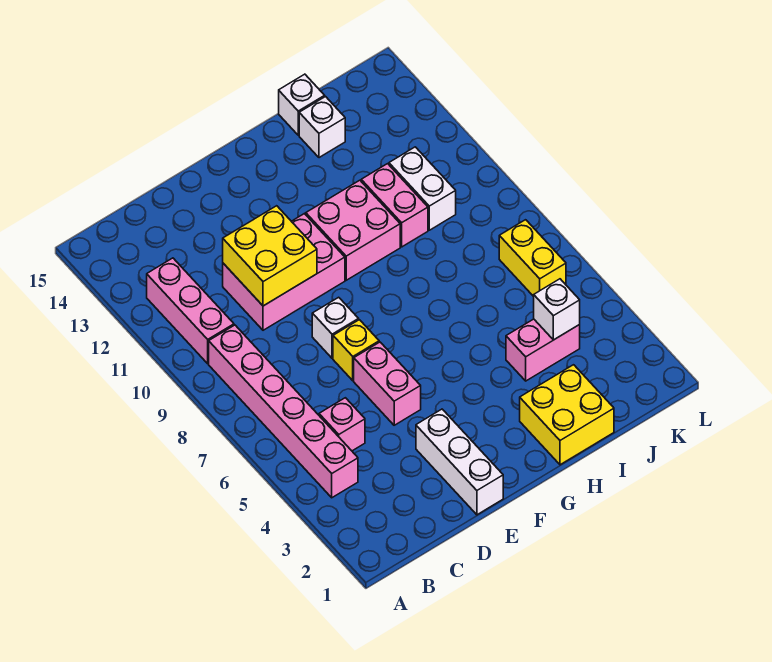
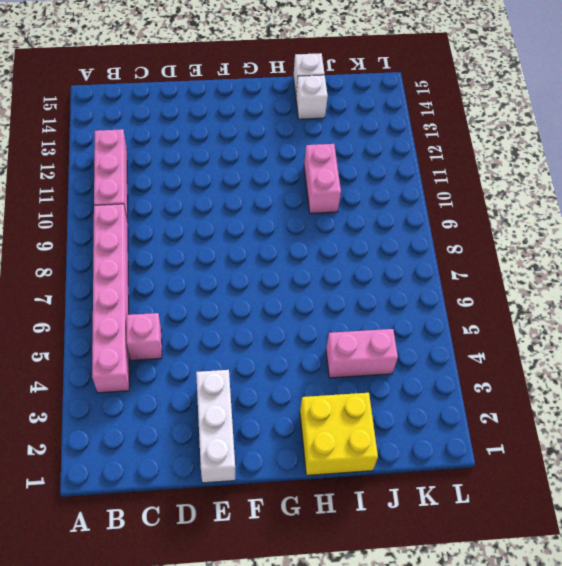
none -> pink 2x3 brick [223,214,345,330]
none -> pink 1x2 brick [354,342,421,425]
none -> yellow 1x1 brick [333,320,379,381]

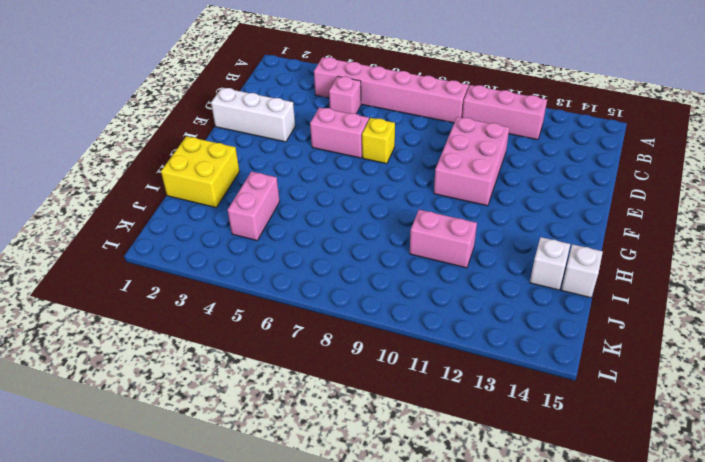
none -> white 1x1 brick [312,297,359,358]
none -> pink 2x2 brick [306,180,400,280]
none -> white 1x2 brick [389,147,456,230]

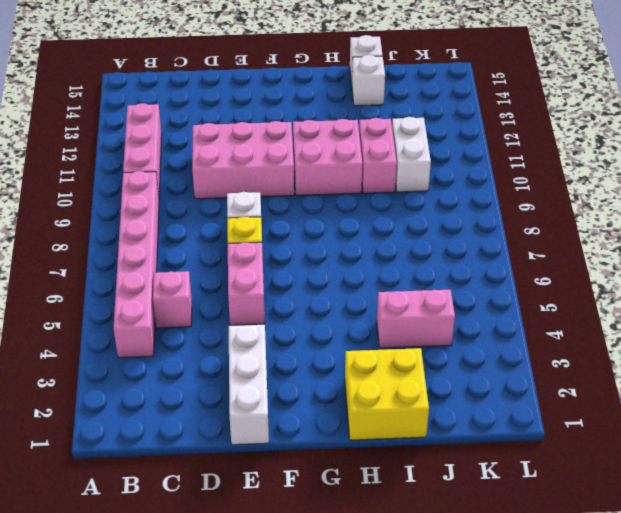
none -> yellow 1x2 brick [499,220,566,296]
none -> yellow 2x2 brick [223,206,317,306]
none -> white 1x1 brick [534,279,580,340]

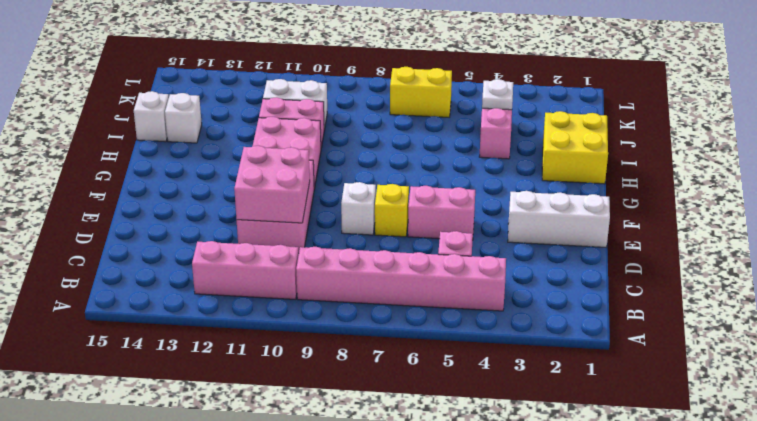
pink 2x2 brick [234,146,310,223] -> yellow 2x2 brick [223,206,317,306]
white 1x1 plate [482,79,513,110] -> white 1x1 brick [534,279,580,340]

